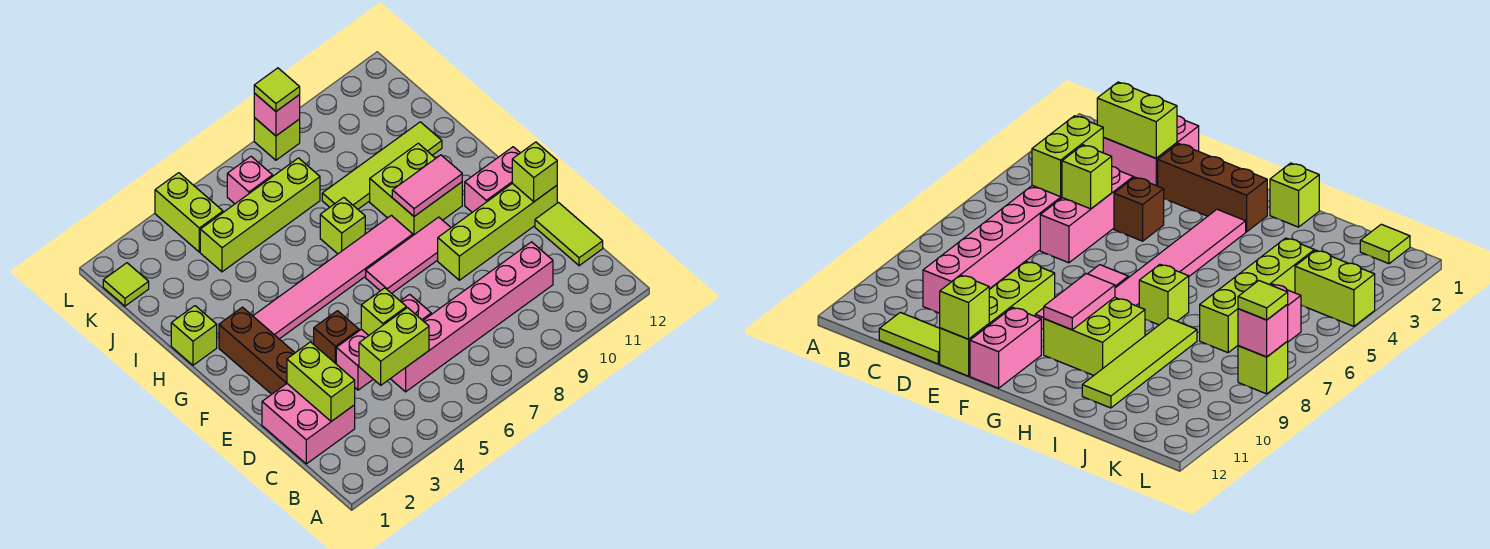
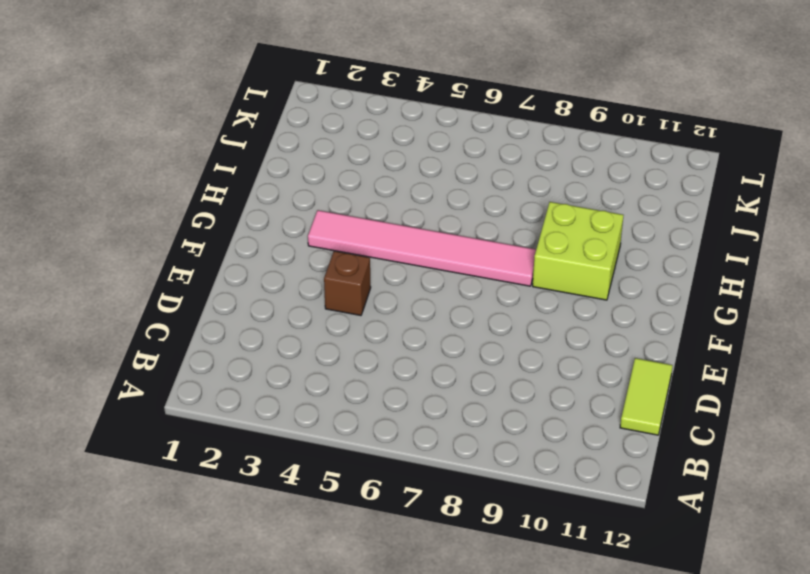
none -> pink 2x2 brick [262,384,355,464]
none -> pink 1x6 brick [391,242,553,392]
none -> pink 1x3 brick [336,294,431,390]

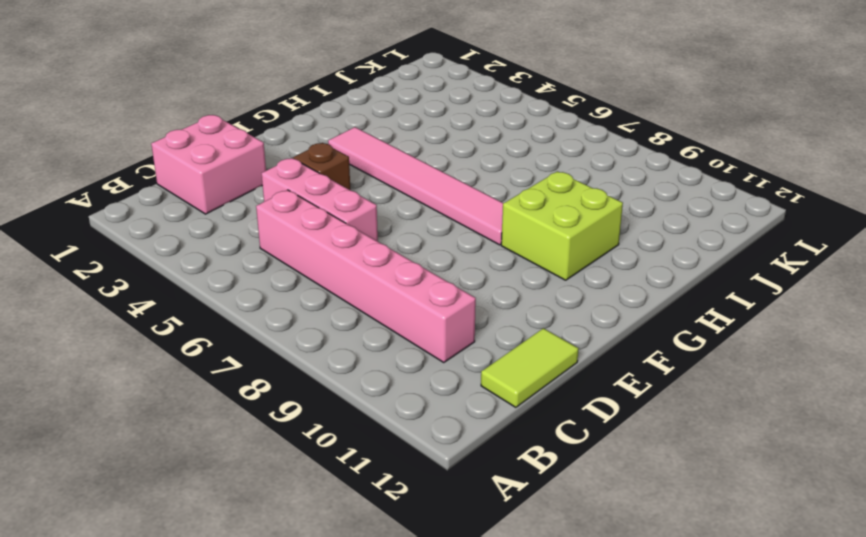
none -> brown 1x3 brick [219,307,295,394]
none -> lime 1x4 brick [438,183,557,280]
none -> pink 1x3 tile [366,217,451,293]

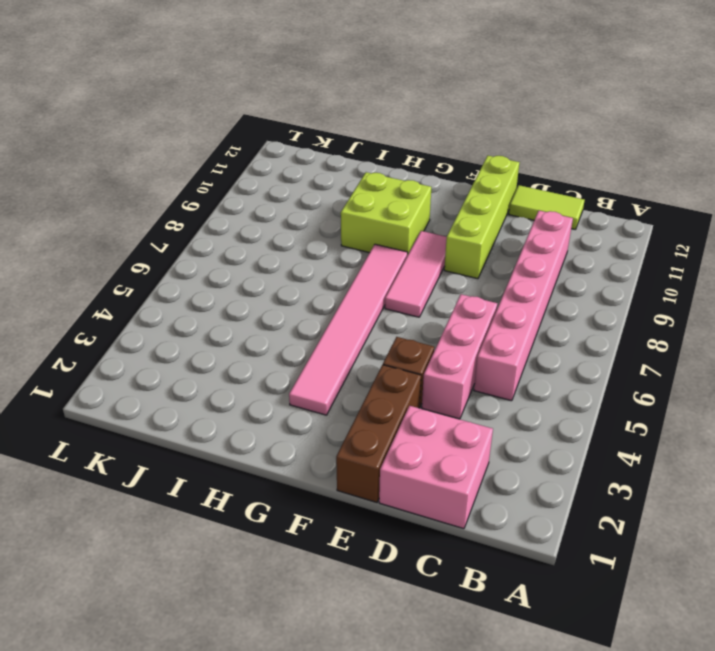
brown 1x3 brick [336,365,421,502] -> brown 1x3 brick turned to [219,307,295,394]
none -> pink 1x2 brick [465,147,520,212]
none -> lime 1x1 brick [171,306,217,365]
none -> lime 1x1 brick [320,197,365,254]

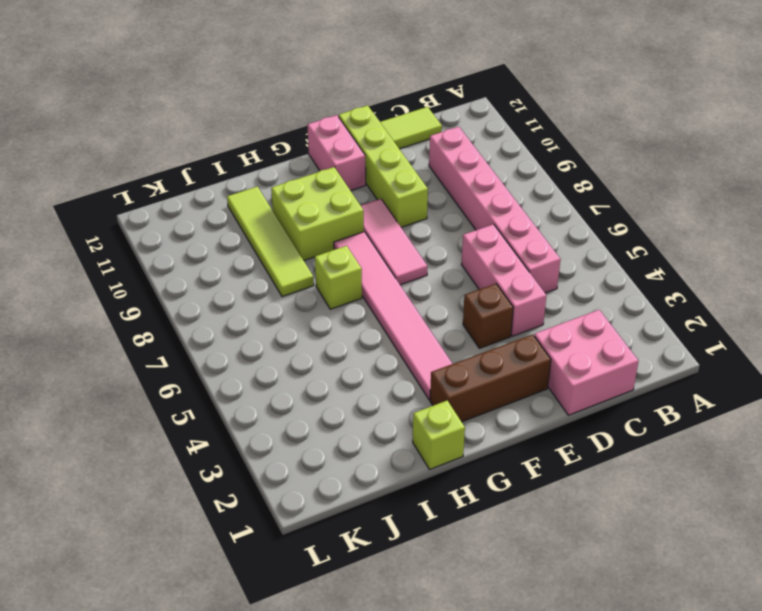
none -> lime 1x4 brick [200,158,320,272]
none -> lime 1x1 tile [103,263,149,306]
none -> lime 1x2 brick [155,173,223,252]

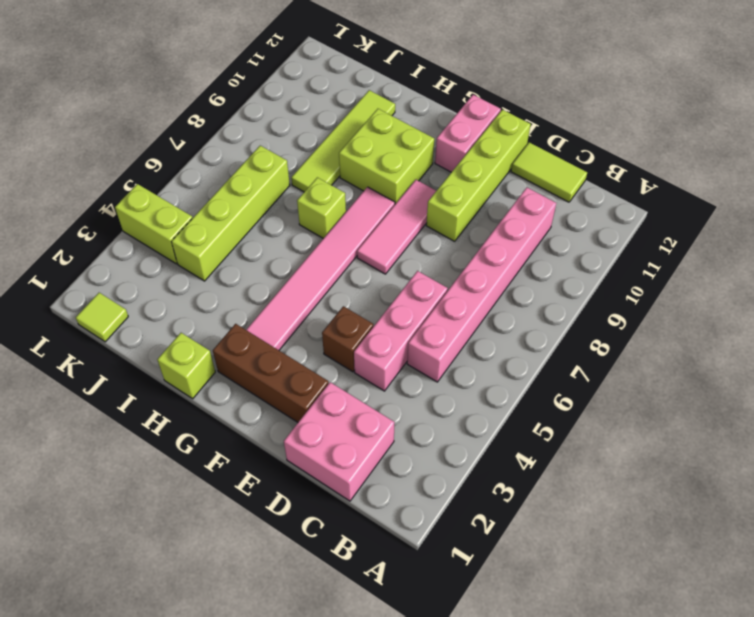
none -> pink 1x1 brick [227,157,273,204]
none -> lime 1x1 brick [254,118,300,160]
none -> lime 1x2 brick [287,342,355,422]

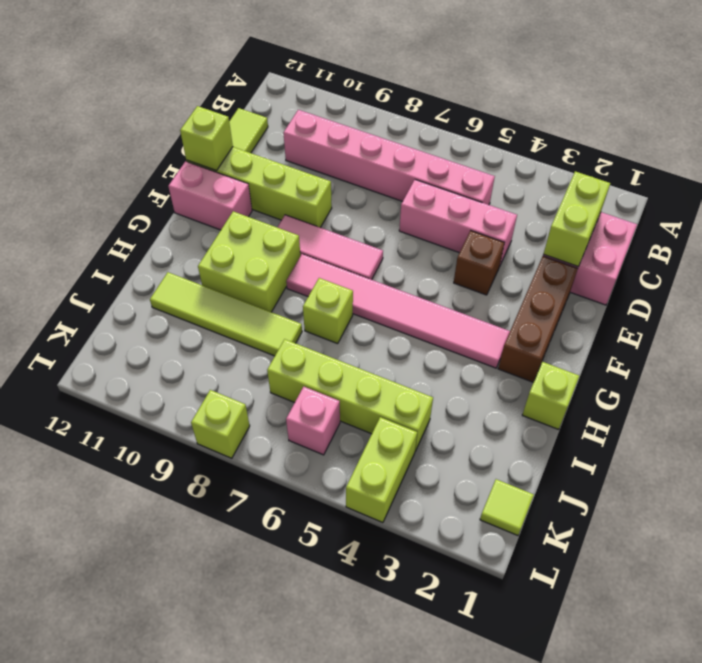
none -> lime 1x2 brick [359,308,429,385]
none -> lime 1x1 brick [361,288,406,335]
none -> pink 1x2 tile [392,155,462,216]

